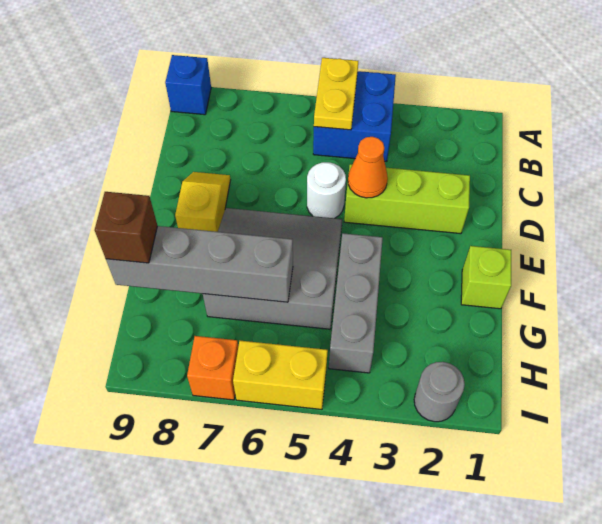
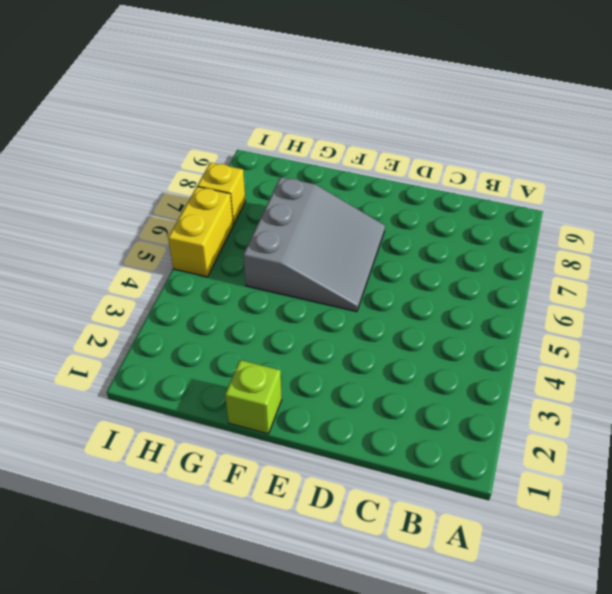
yellow 1x1 brick [197,163,246,224] -> orange 1x1 brick [187,336,238,400]
none -> blue 2x2 brick [313,71,396,162]
none -> blue 1x1 brick [165,55,211,115]
none -> lime 1x3 brick [344,164,470,234]

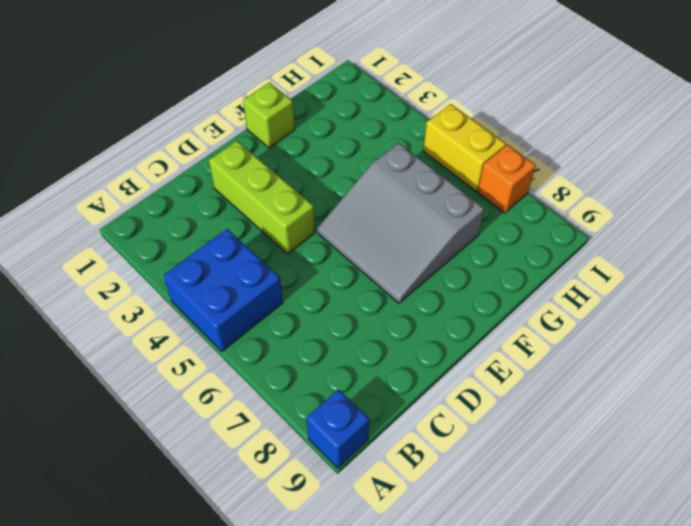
none -> white 1x1 round brick [307,162,346,218]
none -> yellow 1x2 slope [175,172,230,232]
none -> grey 1x3 brick [329,233,383,373]

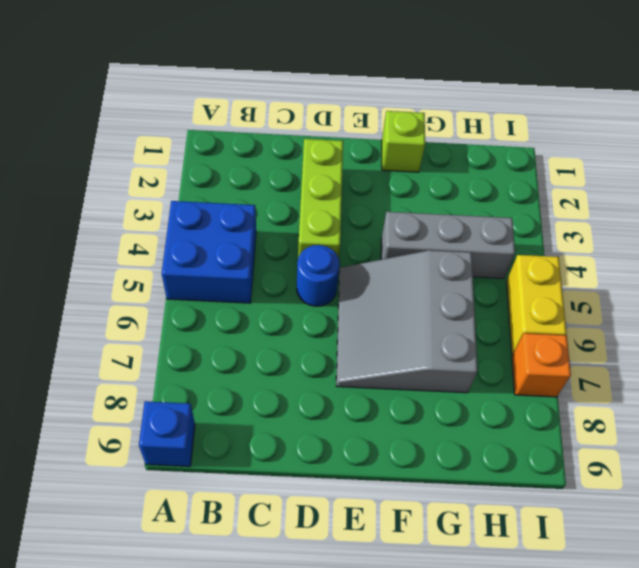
blue 1x1 round brick [297,245,340,306] -> white 1x1 round brick [307,162,346,218]
none -> yellow 1x2 slope [175,172,230,232]
none -> grey 1x1 round brick [414,362,465,422]
none -> yellow 1x2 plate [314,58,358,130]

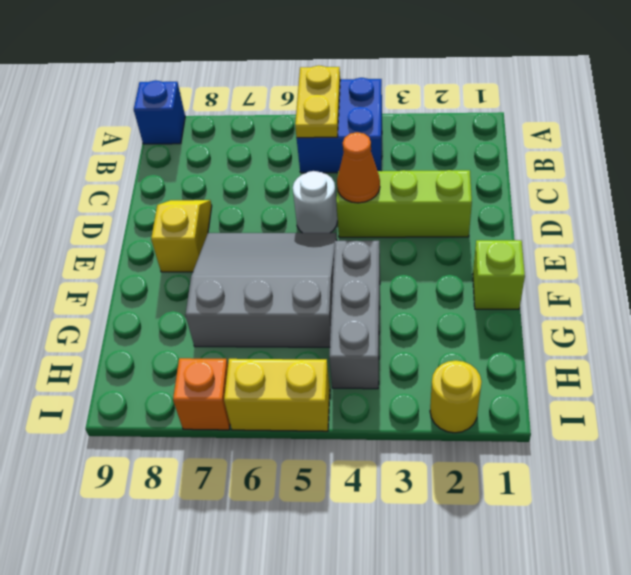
yellow 1x1 round brick [430,360,482,433] -> grey 1x1 round brick [414,362,465,422]
none -> grey 1x4 brick [106,226,293,302]
none -> brown 1x1 brick [95,192,157,263]

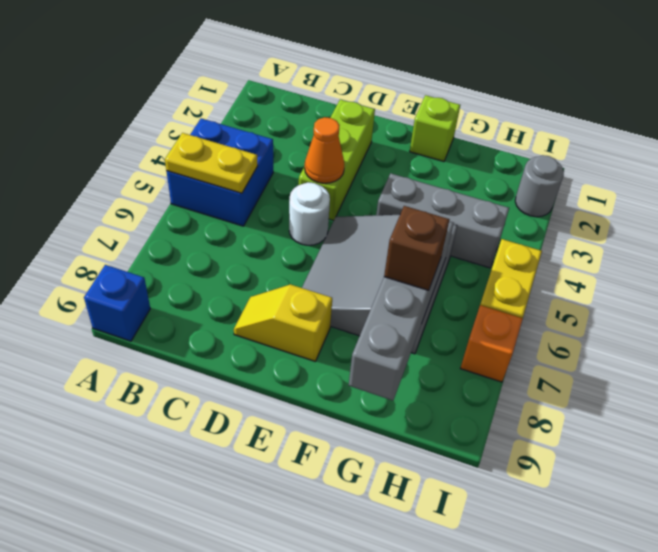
brown 1x1 brick [384,206,450,290] -> brown 1x1 brick moved to [95,192,157,263]

